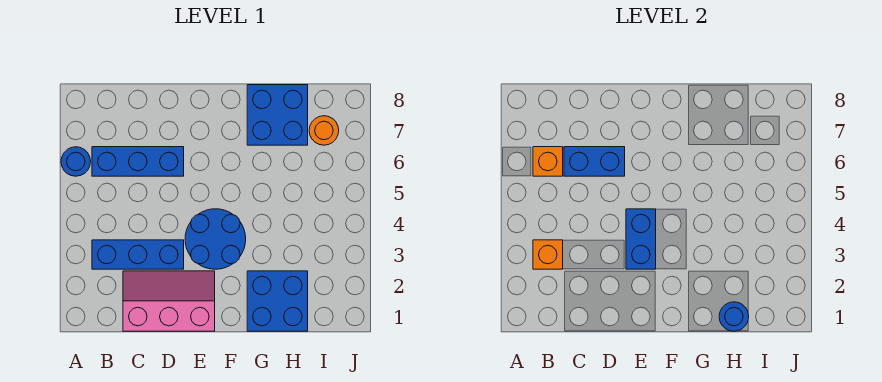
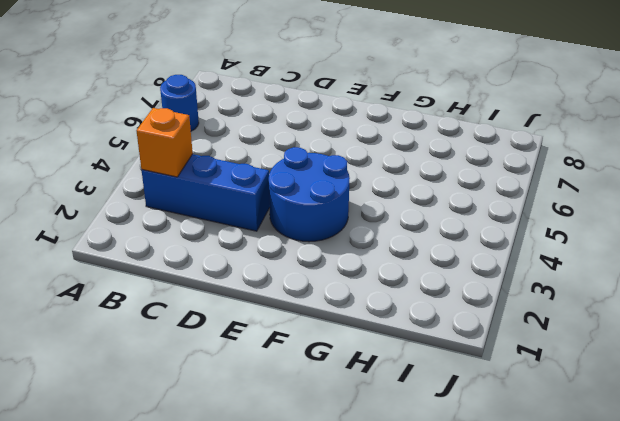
none -> blue 1x3 brick [92,147,184,176]
none -> pink 2x3 slope [123,271,215,331]
none -> blue 2x2 brick [247,271,308,331]

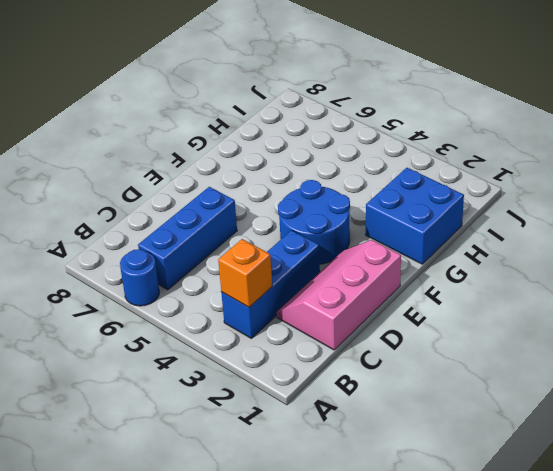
none -> blue 2x2 brick [247,85,308,145]
none -> orange 1x1 round brick [309,116,339,145]
none -> orange 1x1 brick [533,147,563,176]

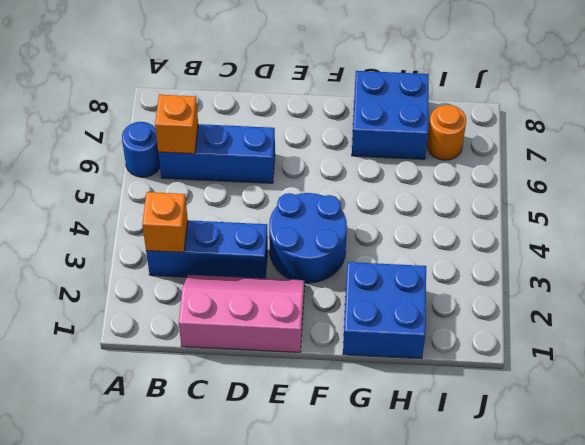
none -> blue 1x2 brick [564,147,625,176]
none -> blue 1x2 brick [626,209,656,269]
none -> blue 1x1 round brick [719,302,749,331]

